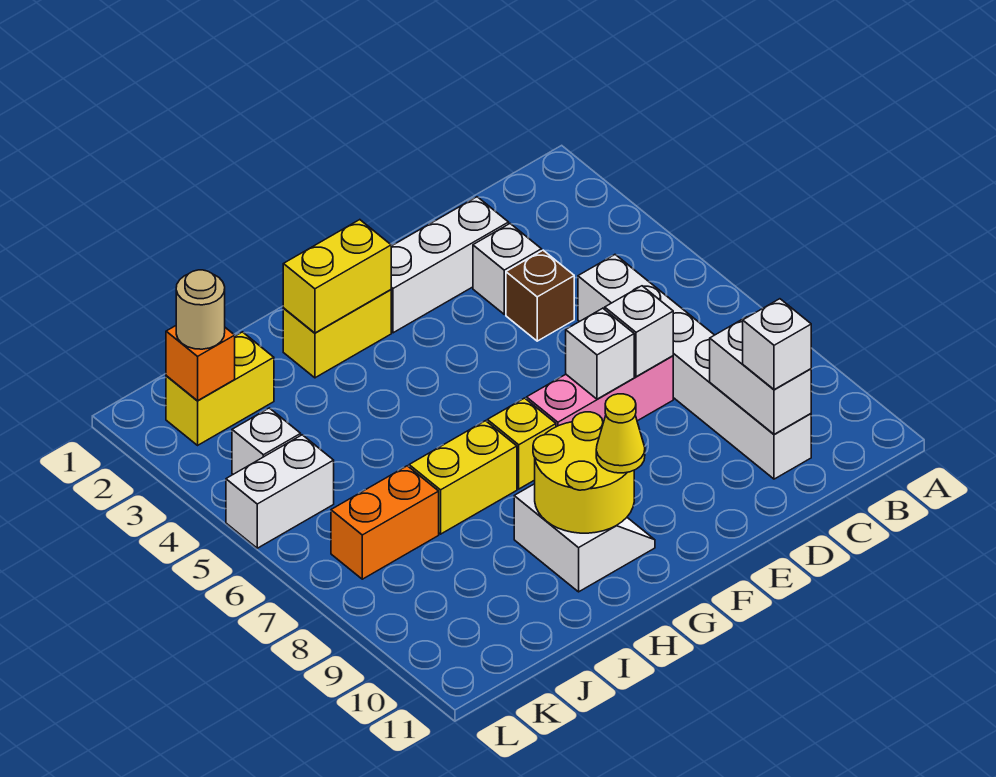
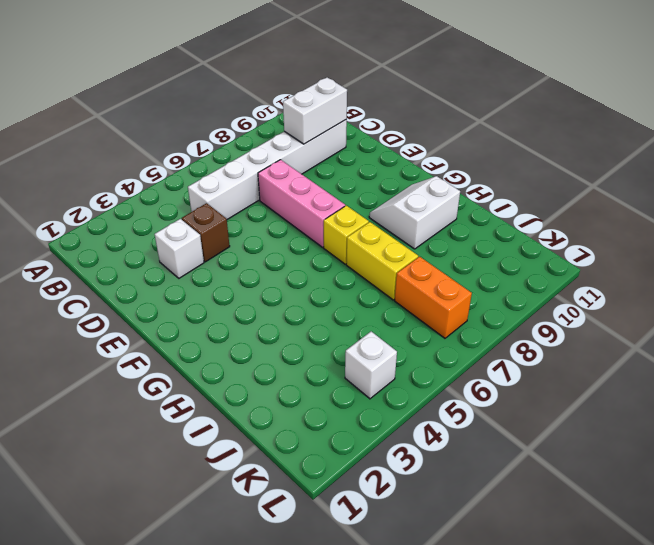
none -> white 1x3 brick [391,197,509,333]
none -> yellow 1x2 brick [283,290,391,378]
none -> yellow 1x2 brick [166,332,274,445]

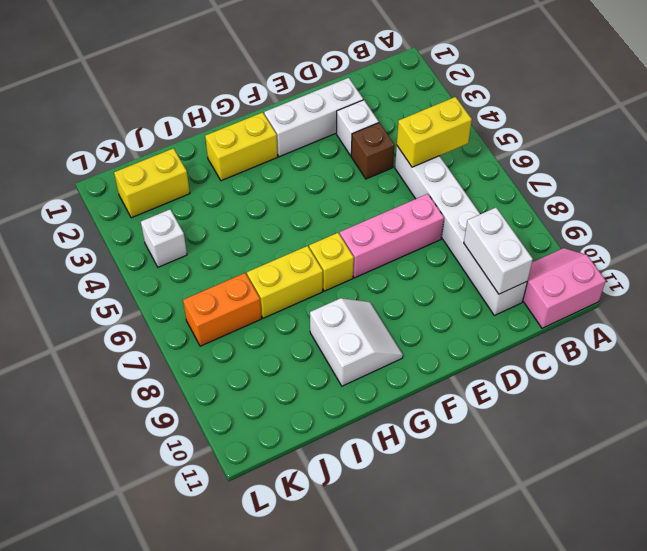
pink 2x2 slope [523,248,606,328] -> none
yellow 1x2 brick [397,97,472,167] -> yellow 1x2 brick moved to [283,220,391,333]
none -> white 1x2 brick [226,435,334,548]
none -> white 1x1 brick [605,286,673,377]
none -> white 1x1 brick [566,308,634,399]

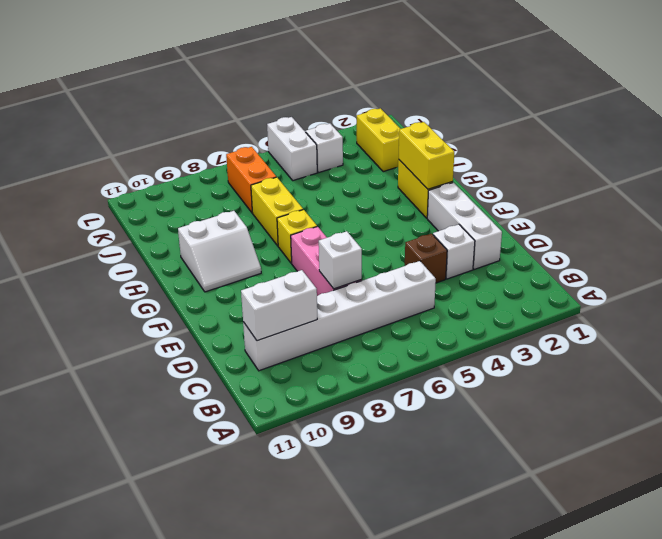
none -> white 1x1 brick [566,308,634,399]
none -> yellow 2x2 round brick [533,412,634,533]
none -> orange 1x1 brick [166,326,235,401]

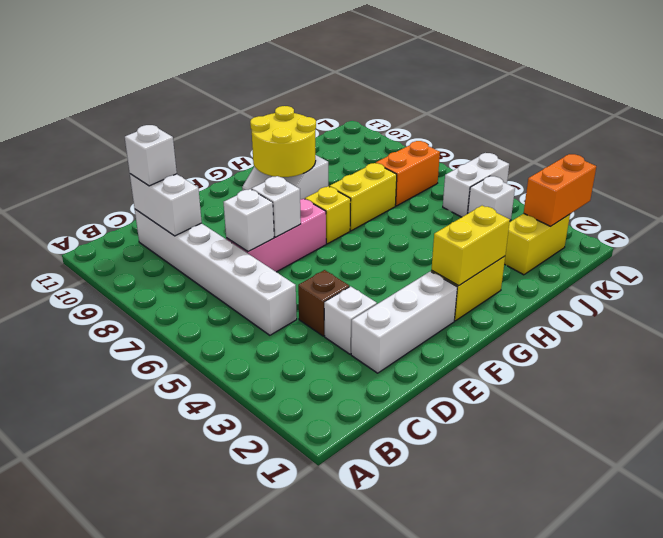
orange 1x2 brick [524,154,596,226] -> orange 1x1 brick [166,326,235,401]
none -> yellow 1x1 cone [596,394,645,473]
none -> tan 1x1 round brick [176,270,225,349]

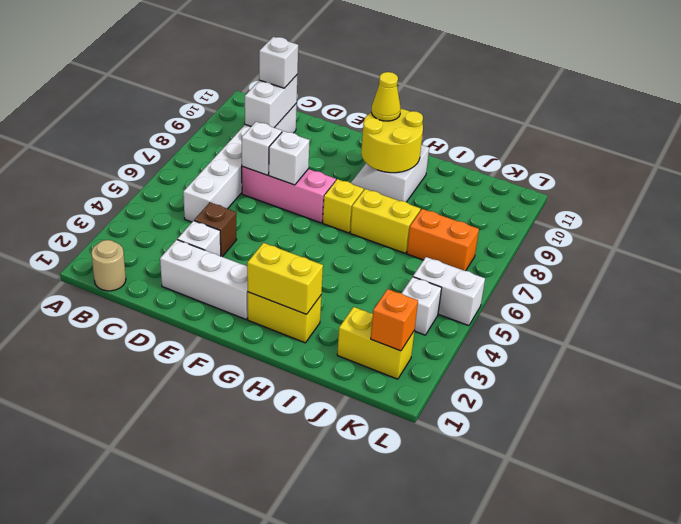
tan 1x1 round brick [91,240,126,291] -> tan 1x1 round brick moved to [176,270,225,349]

